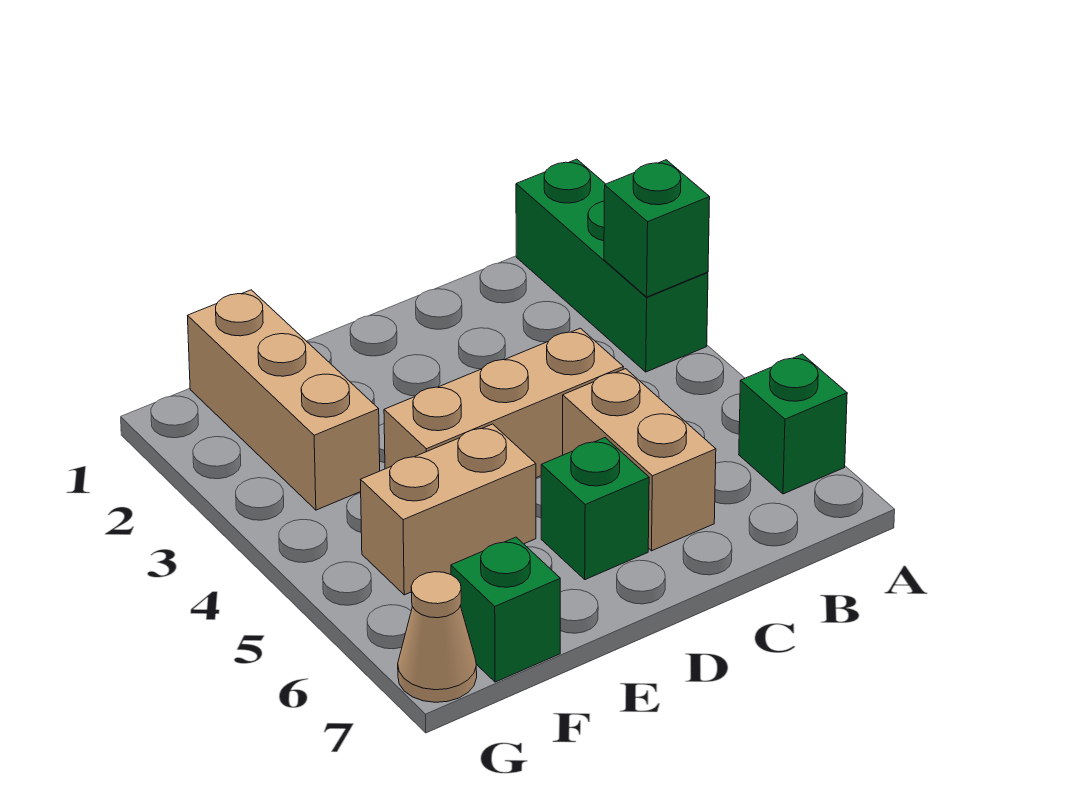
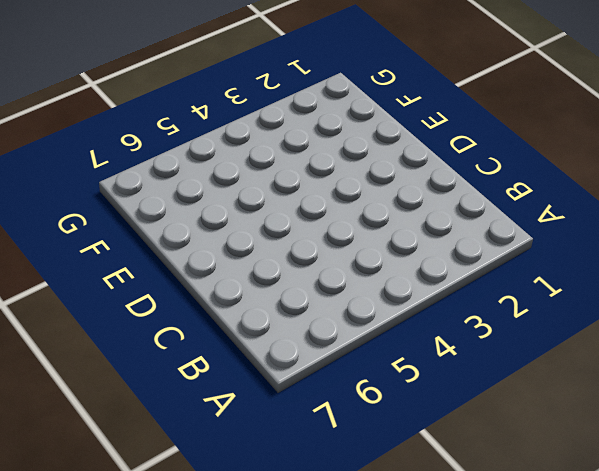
none -> green 1x3 brick [516,159,708,372]
none -> green 1x1 brick [739,354,847,494]

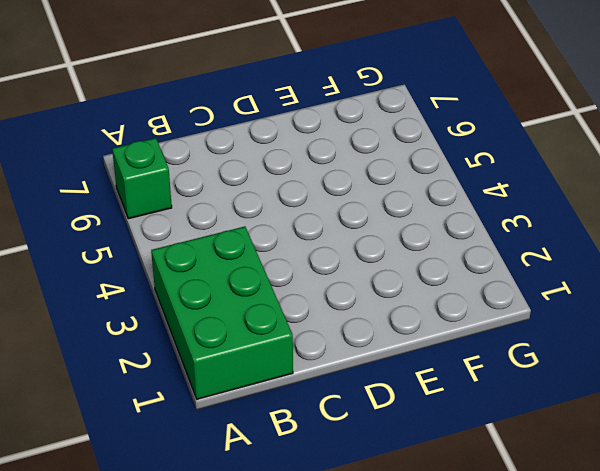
green 2x3 brick [151,226,293,399] -> green 1x3 brick [516,159,708,372]
none -> tan 1x3 brick [384,328,623,478]
none -> tan 1x2 brick [563,369,716,551]

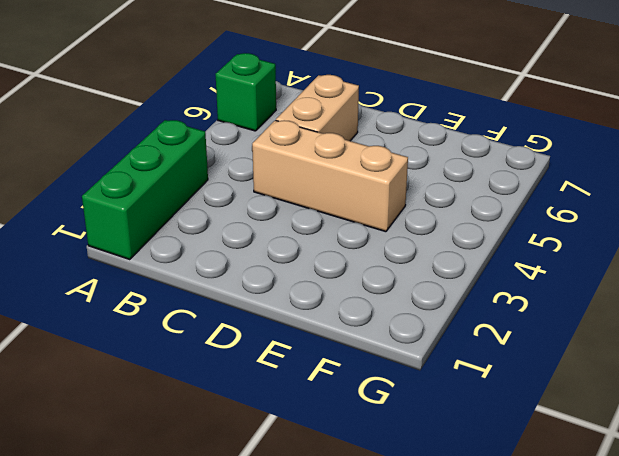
none -> green 1x1 brick [541,438,649,580]
none -> tan 1x2 brick [361,424,536,595]

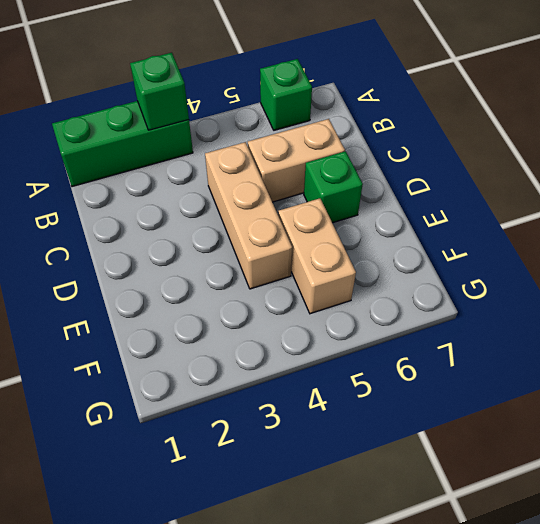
none -> tan 1x3 brick [188,290,380,510]
none -> green 1x1 brick [451,537,560,682]

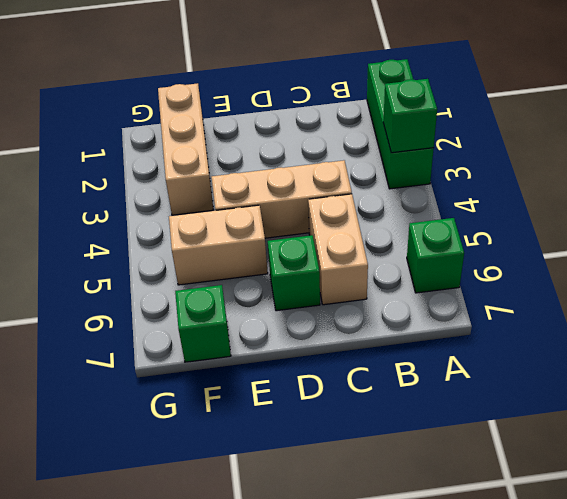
none -> tan 1x1 cone [398,572,477,702]

